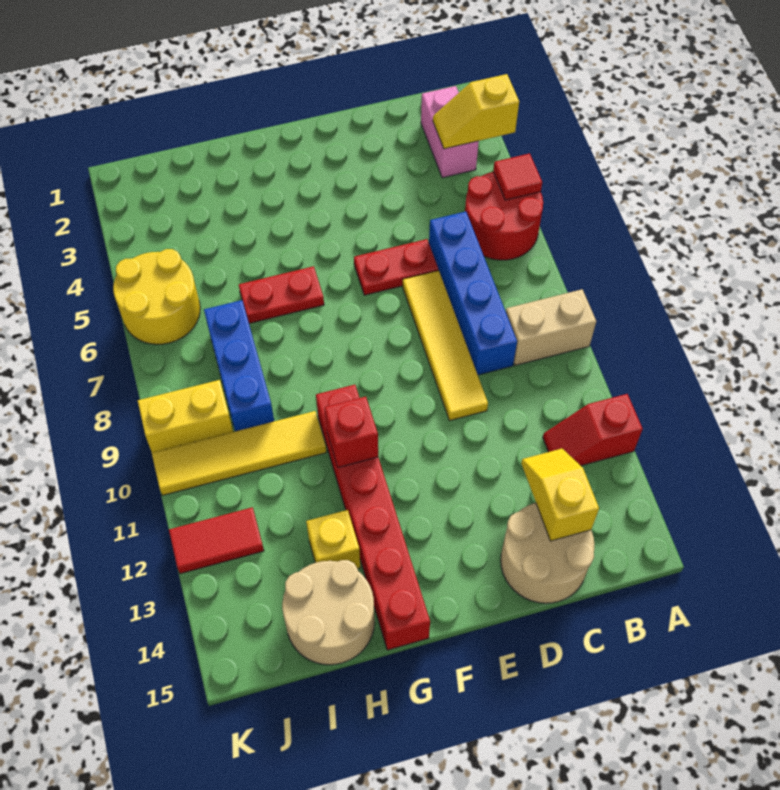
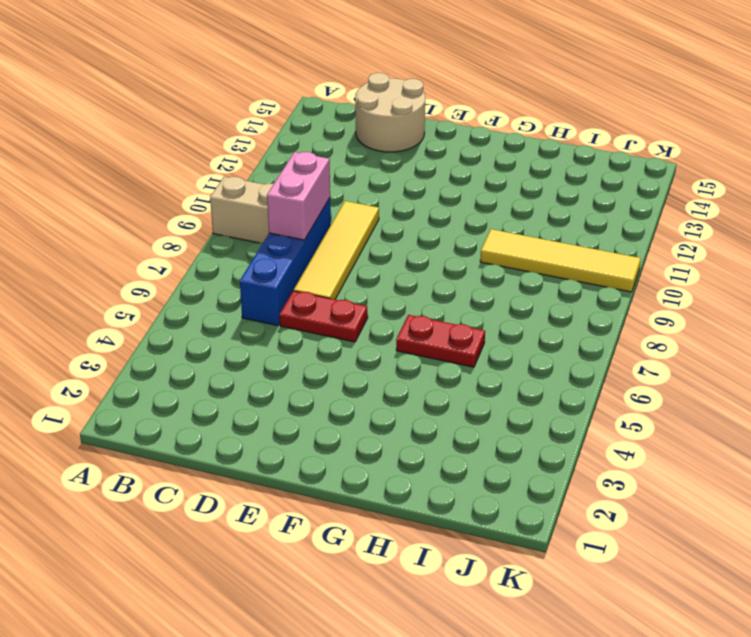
pink 1x2 brick [267,152,330,240] -> pink 1x2 brick moved to [421,86,479,178]
none -> red 2x2 round brick [465,172,543,260]
none -> red 1x2 slope [543,394,643,466]
none -> red 1x6 brick [316,385,430,650]

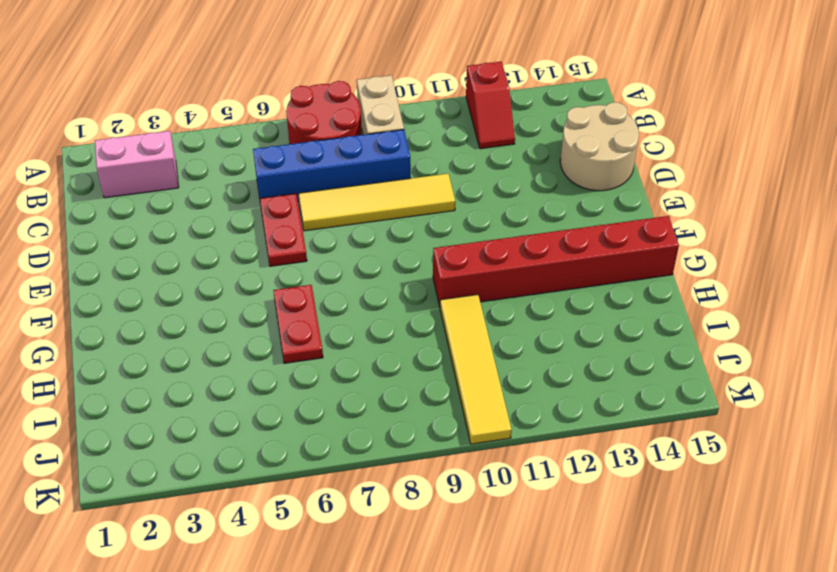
red 2x2 round brick [286,81,362,144] -> red 2x2 round brick moved to [465,172,543,260]
none -> yellow 1x1 brick [306,510,361,569]
none -> tan 2x2 round brick [282,560,375,665]
none -> blue 1x3 brick [204,300,274,431]

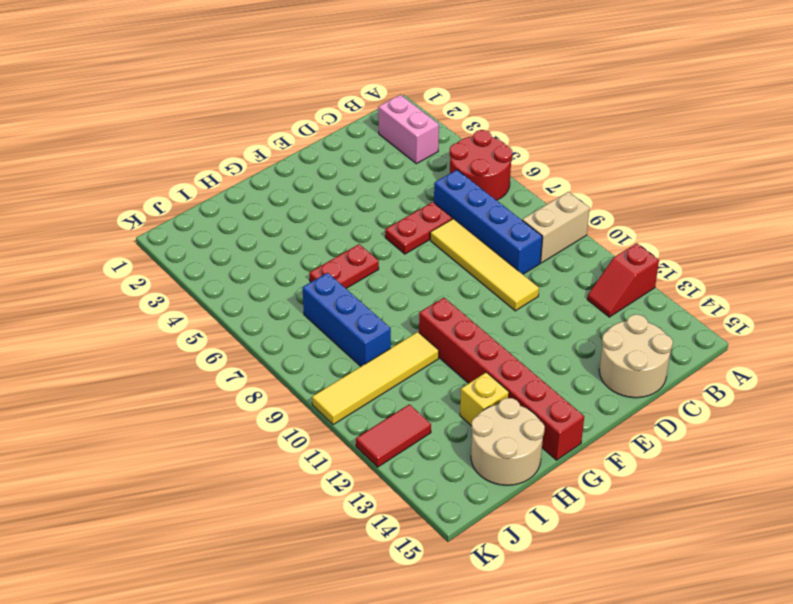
none -> yellow 2x2 round brick [113,249,200,344]
none -> yellow 1x2 brick [138,380,233,453]
none -> yellow 1x2 slope [433,74,519,149]

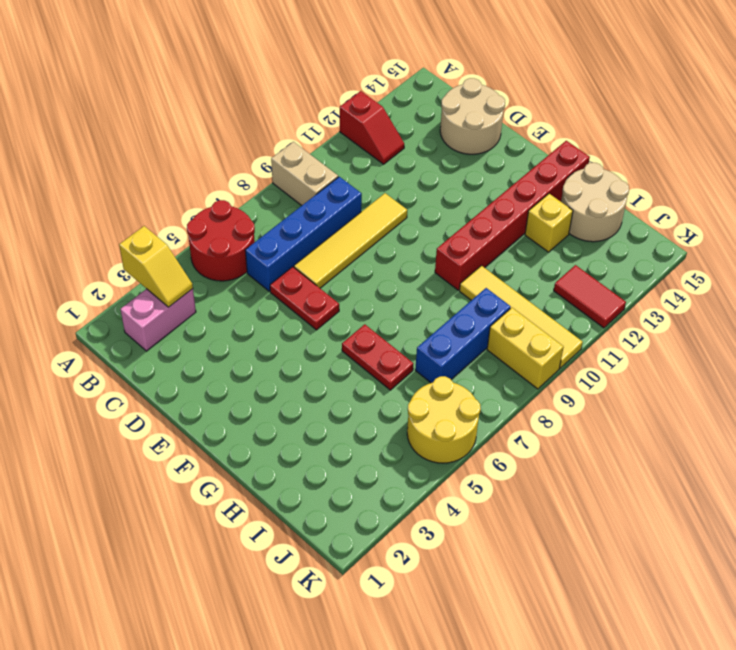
none -> red 1x1 tile [493,153,542,200]
none -> yellow 1x2 slope [521,449,599,541]
none -> red 1x1 brick [324,397,378,467]

